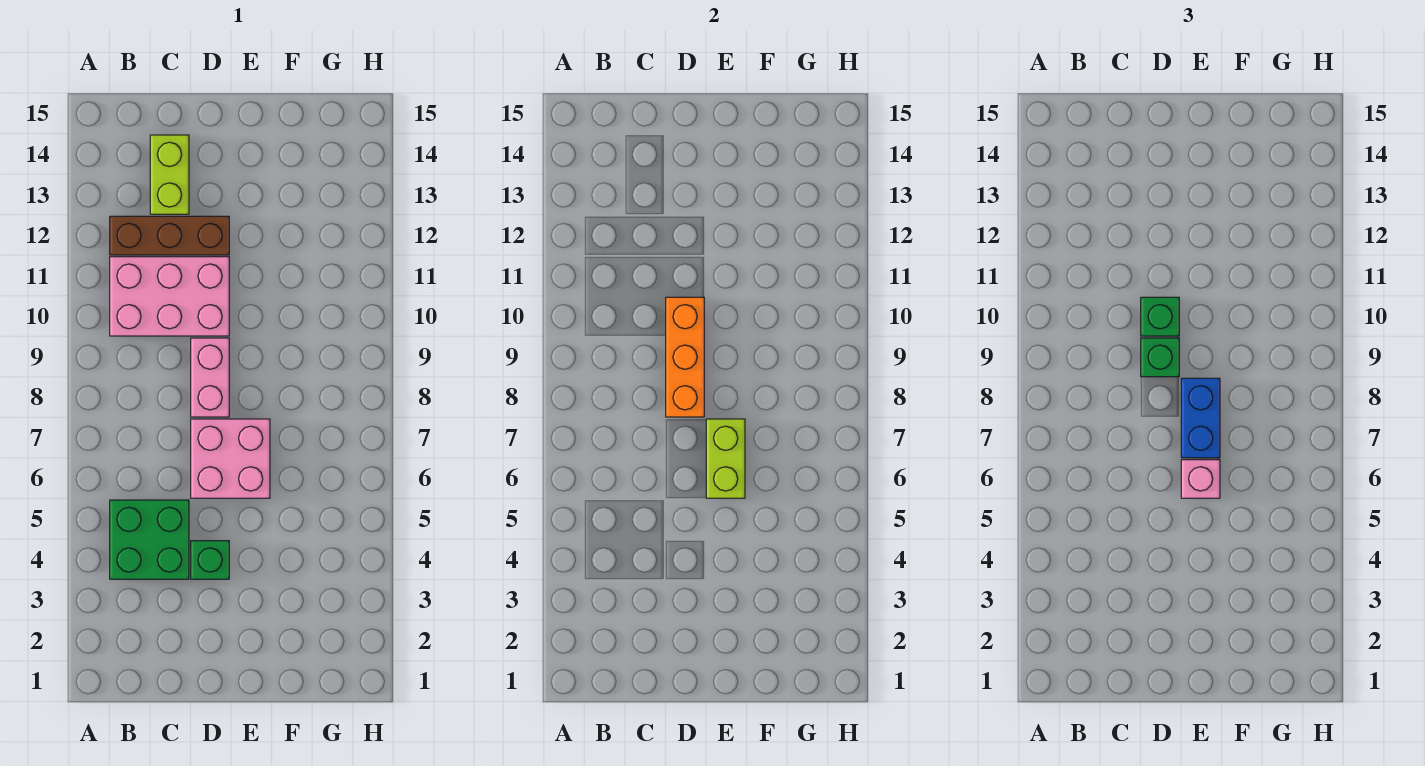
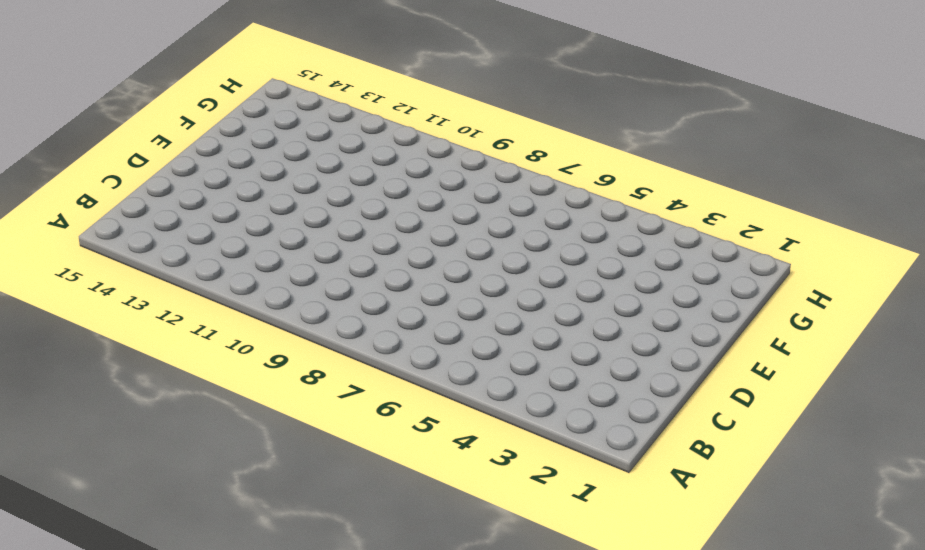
none -> green 2x2 brick [110,500,189,579]
none -> pink 2x3 brick [110,257,229,336]
none -> brown 1x3 brick [110,216,229,255]

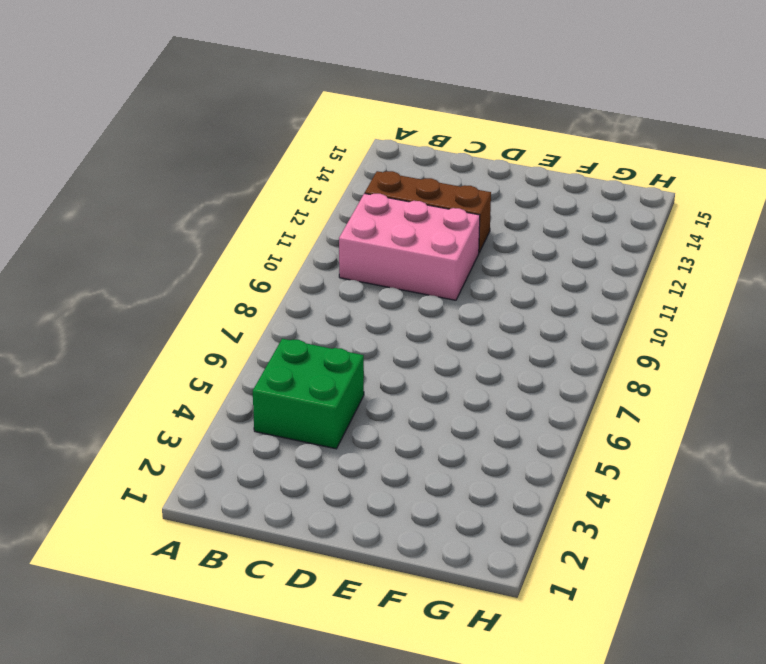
none -> lime 1x2 brick [150,135,189,214]
none -> green 1x1 brick [191,541,229,579]
none -> pink 2x2 brick [191,419,270,498]

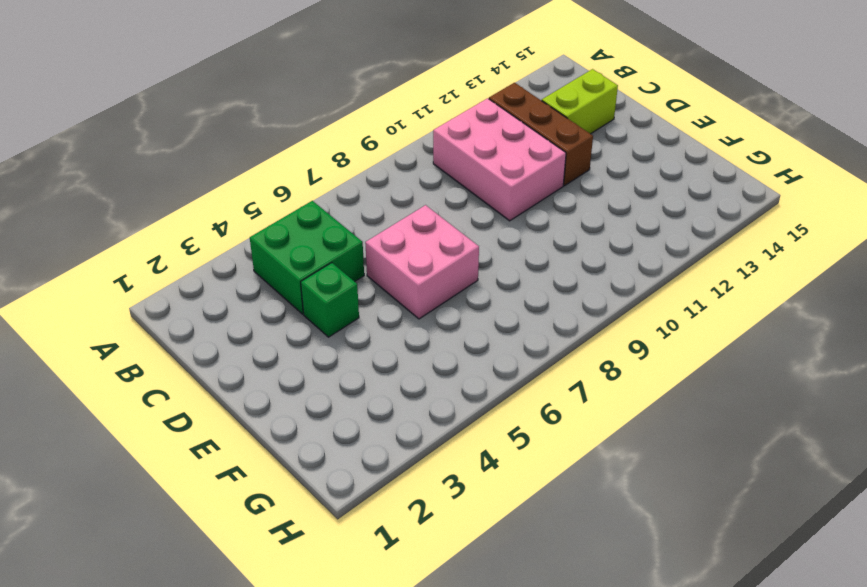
none -> pink 1x2 brick [191,338,229,417]
none -> orange 1x3 brick [666,297,704,417]
none -> lime 1x2 brick [706,419,745,498]

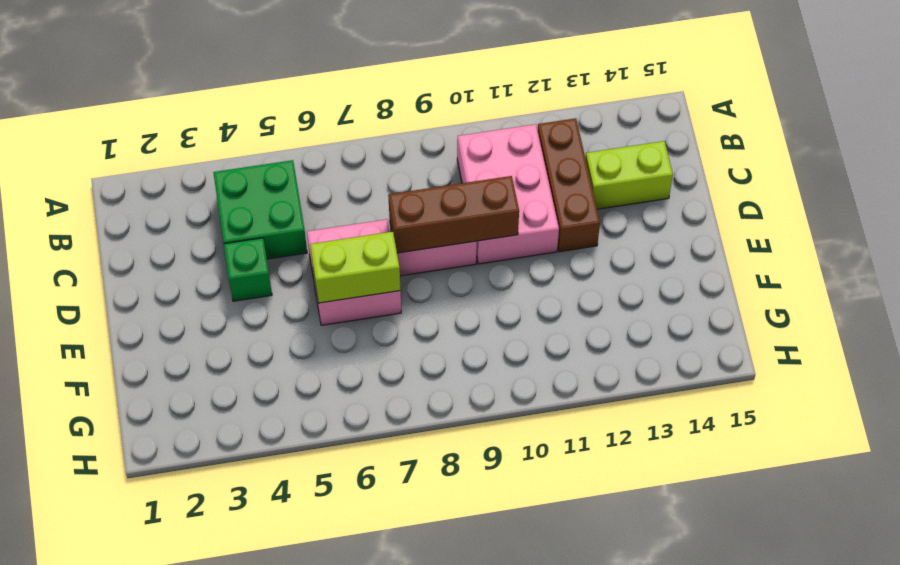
brown 1x3 brick [388,176,519,253] -> orange 1x3 brick [666,297,704,417]
none -> green 1x1 brick [1141,338,1179,377]
none -> green 1x1 brick [1141,297,1179,336]
none -> pink 1x1 brick [1181,460,1220,498]

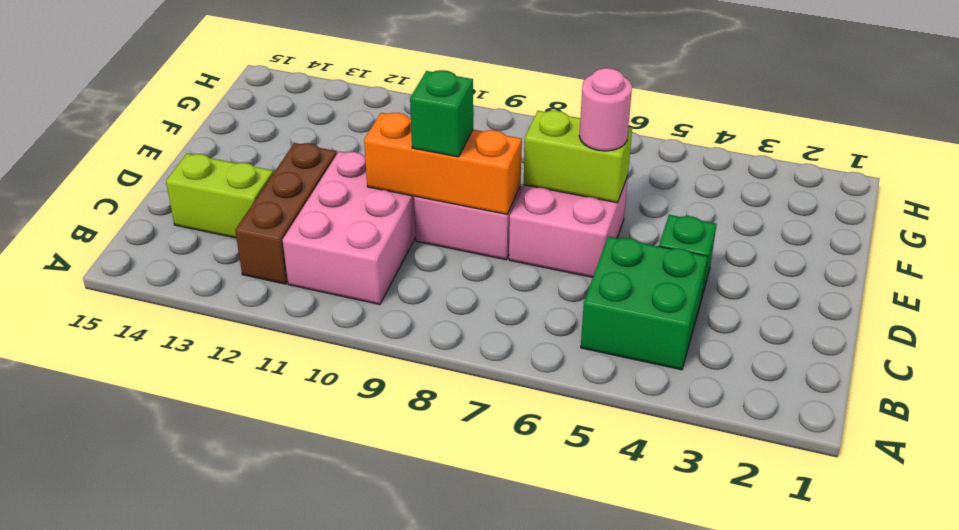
pink 1x1 round brick [579,68,632,151] -> pink 1x1 brick [1181,460,1220,498]
none -> green 1x1 brick [1141,297,1179,336]
none -> blue 1x2 brick [1181,378,1220,458]

